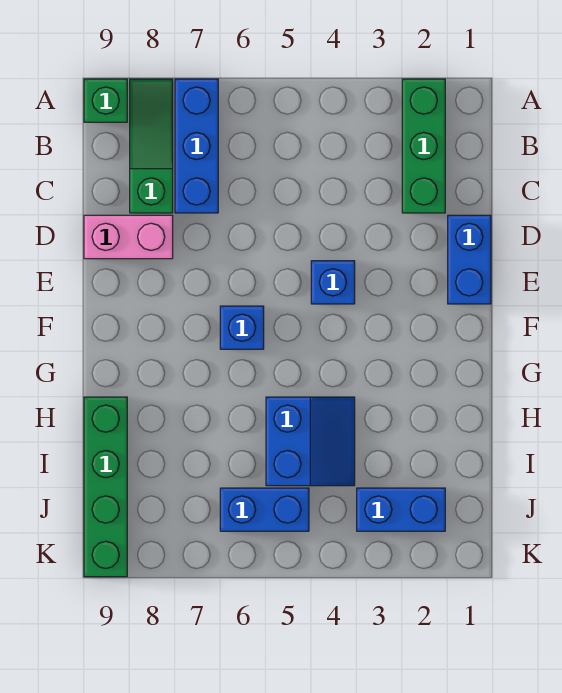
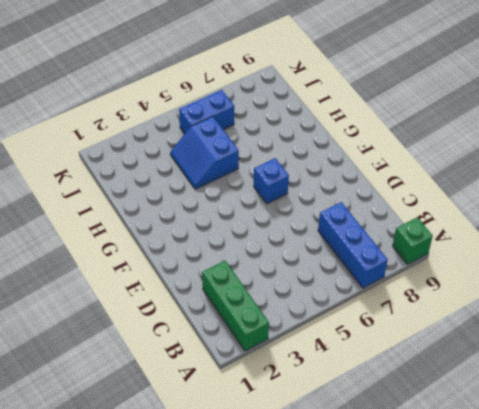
none -> green 1x3 slope [130,79,173,213]
none -> blue 1x2 brick [448,215,491,304]
none -> pink 1x2 brick [84,215,173,259]

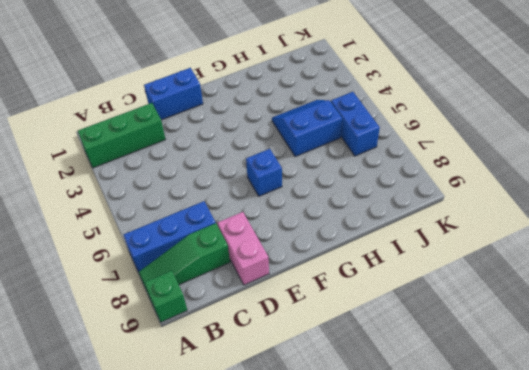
none -> blue 1x1 brick [311,261,355,304]
none -> green 1x4 brick [84,397,127,577]
none -> blue 1x2 brick [357,488,445,531]

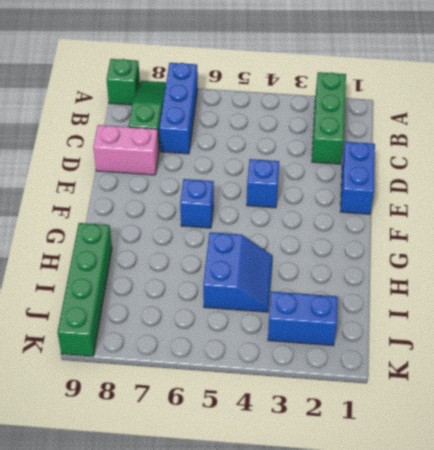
none -> blue 1x2 brick [220,488,309,531]

